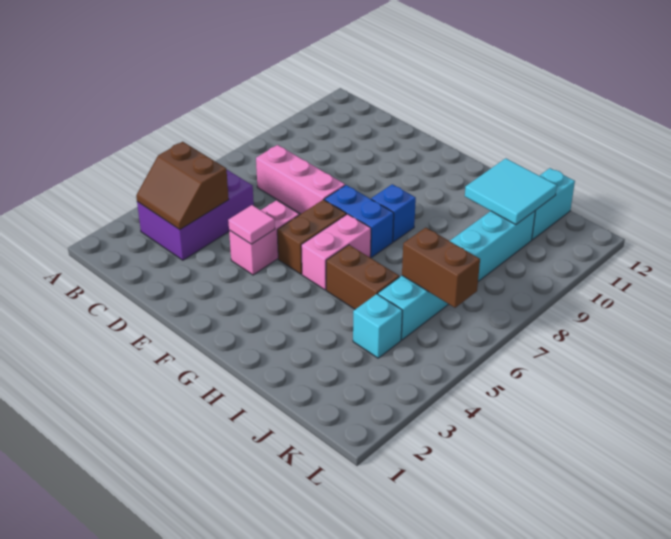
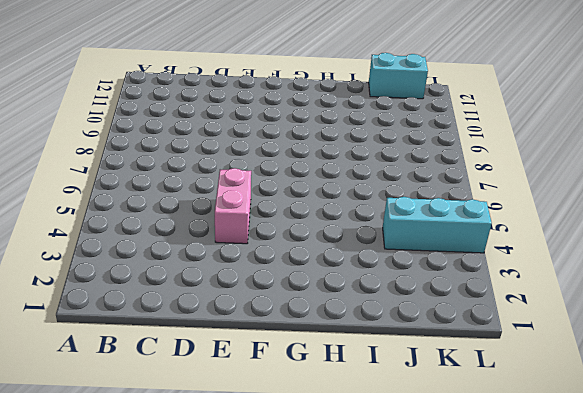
cyan 1x3 brick [383,197,492,253] -> cyan 1x1 brick [353,294,403,358]
cyan 1x2 brick [369,53,428,99] -> cyan 1x2 brick turned to [532,168,575,240]
none -> purple 2x3 brick [137,170,254,260]
none -> pink 1x3 brick [256,145,345,214]
none -> brown 1x2 brick [277,200,346,274]

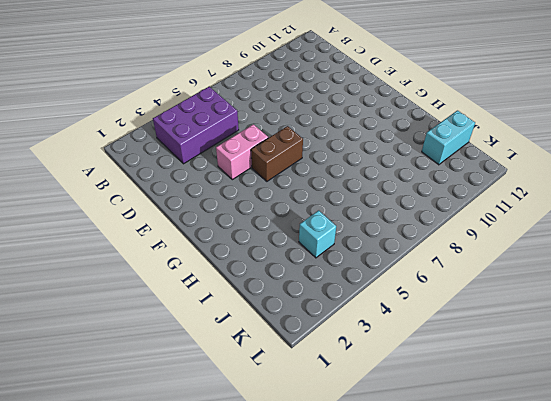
none -> pink 1x3 brick [256,145,345,214]
none -> blue 1x2 brick [325,185,394,257]
none -> pink 1x2 brick [301,214,371,290]

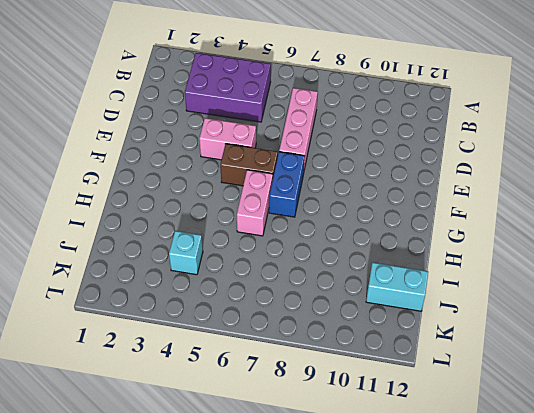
pink 1x2 brick [237,170,273,236] -> pink 1x2 brick turned to [301,214,371,290]
none -> blue 1x1 brick [371,184,416,242]
none -> brown 1x2 brick [326,245,399,309]
none -> cyan 1x6 brick [378,211,535,340]

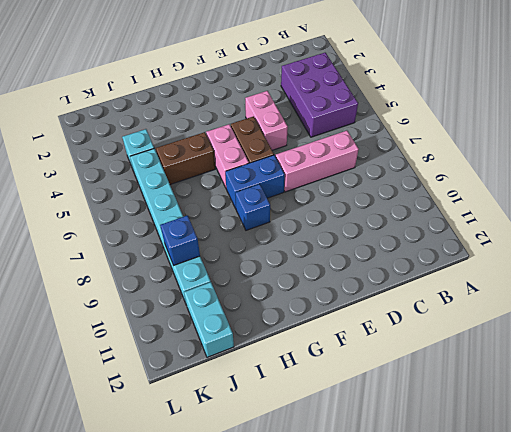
blue 1x1 brick [160,215,200,266] -> none
none -> brown 2x2 slope [136,142,229,230]
none -> pink 1x1 tile [228,205,275,244]
none -> cyan 2x2 tile [465,158,557,225]

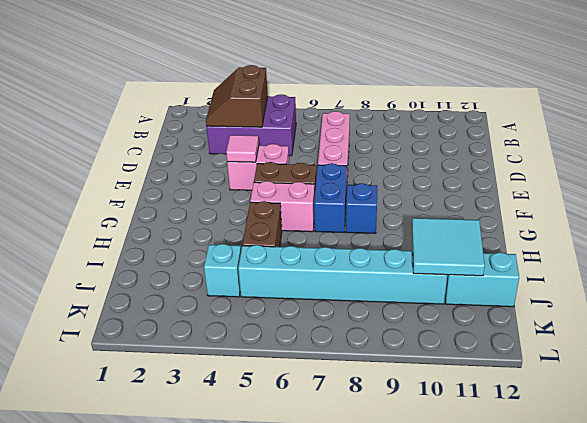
none -> brown 1x2 brick [402,228,480,308]

